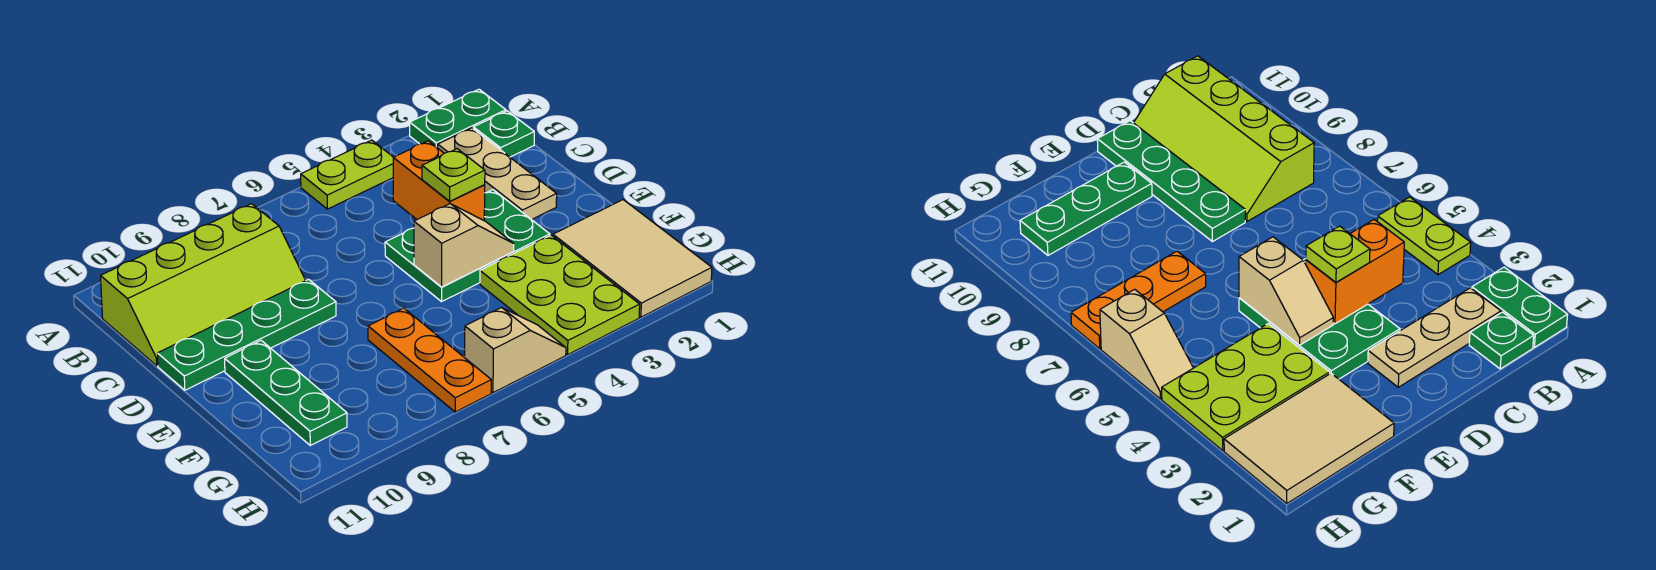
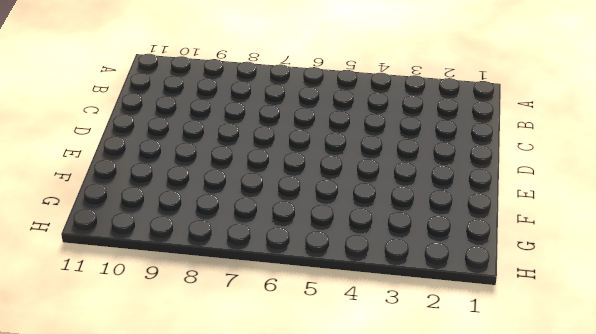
none -> green 1x2 plate [410,89,506,148]
none -> lime 1x2 plate [301,140,394,209]
none -> green 1x1 plate [473,111,534,157]

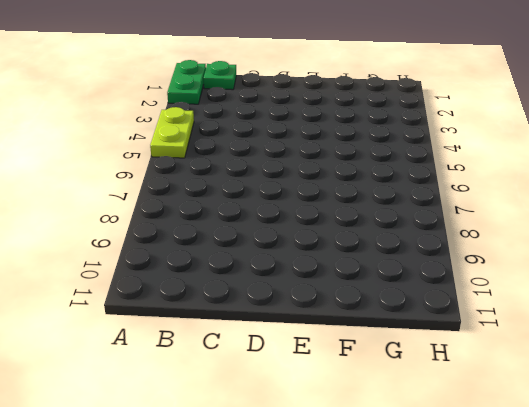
none -> tan 1x3 plate [438,128,557,220]
none -> lime 2x4 slope [101,204,306,366]
none -> green 2x3 plate [385,190,550,302]

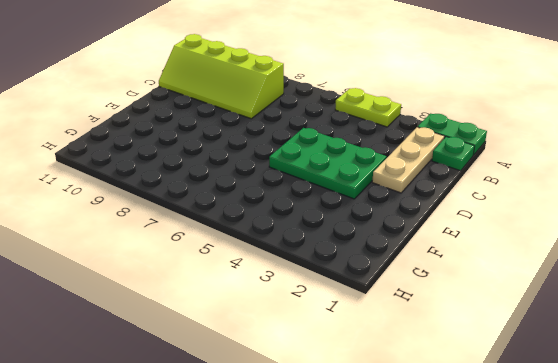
none -> green 1x4 plate [157,279,336,390]
none -> green 1x3 plate [225,341,347,445]
none -> tan 2x3 tile [553,200,712,317]

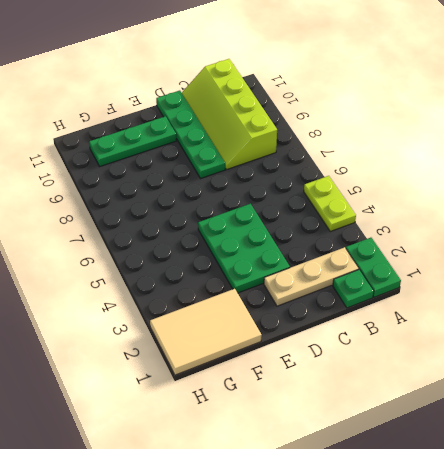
none -> lime 2x3 plate [480,235,640,355]
none -> orange 1x3 plate [368,308,491,412]
none -> tan 1x2 slope [465,308,566,393]

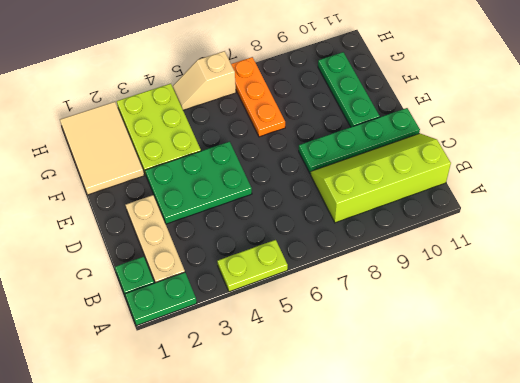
none -> orange 1x2 brick [393,141,485,220]
none -> tan 1x2 slope [414,204,514,287]
none -> lime 1x1 plate [422,149,485,201]

